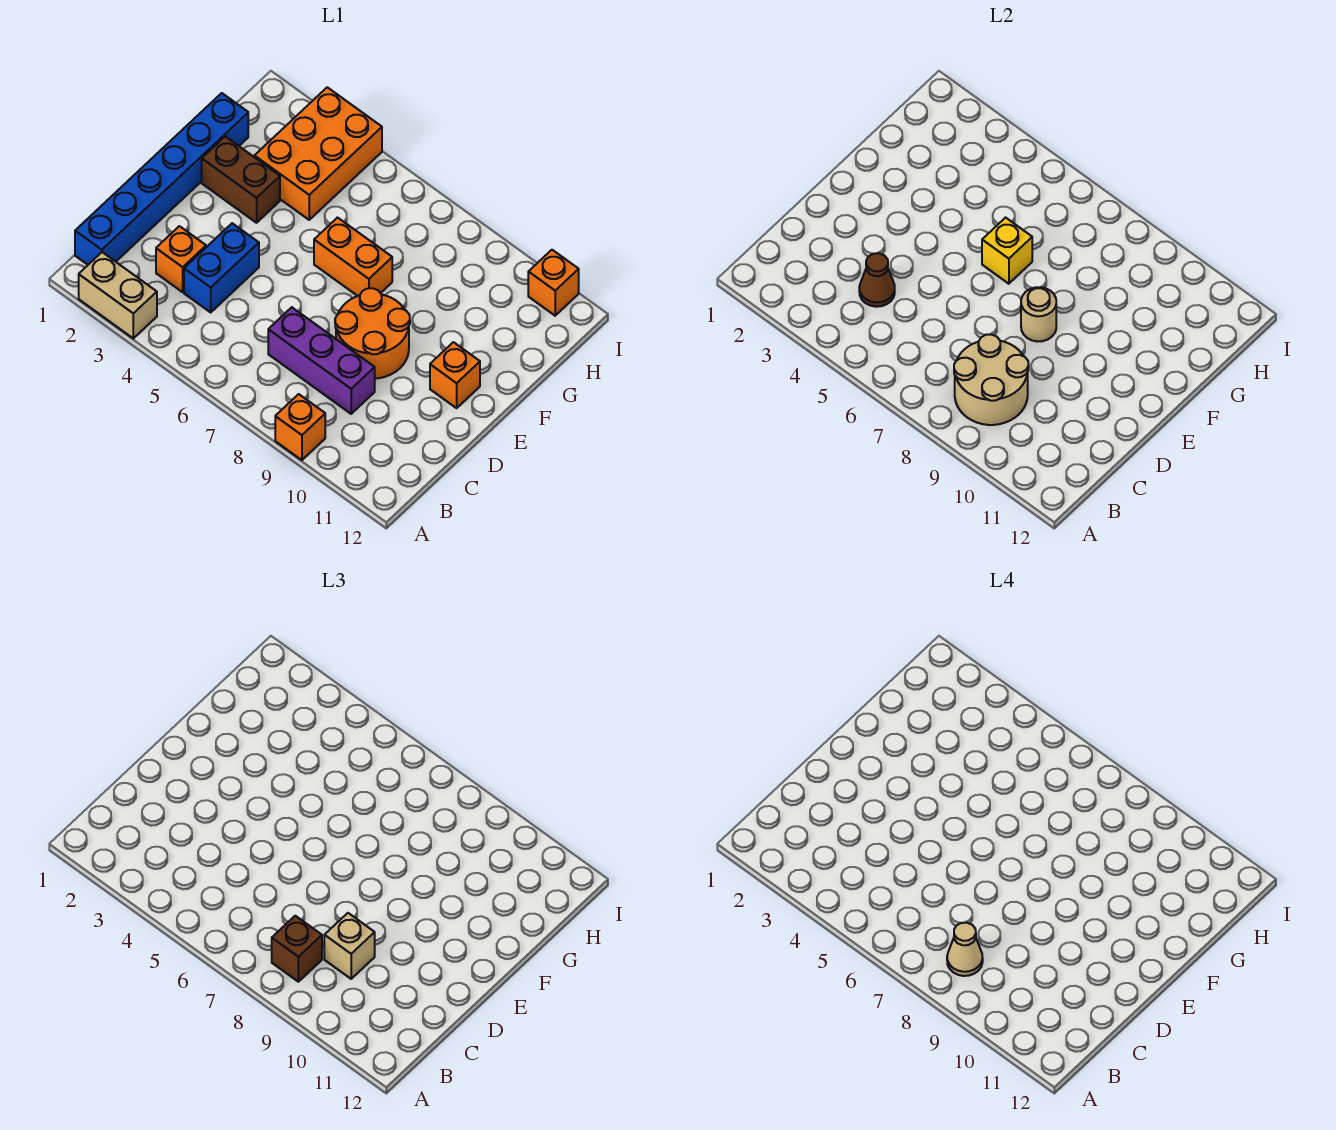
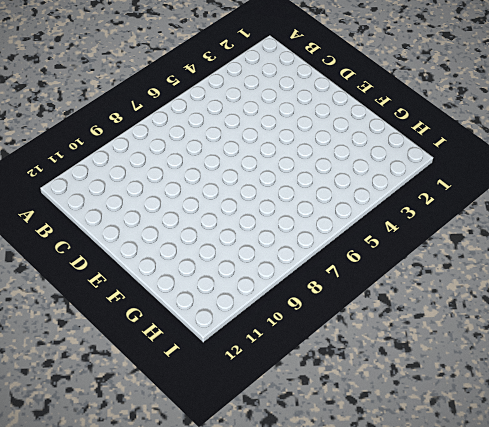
none -> tan 1x2 brick [79,252,157,338]
none -> orange 1x1 brick [275,394,325,460]
none -> blue 1x6 brick [75,93,248,265]

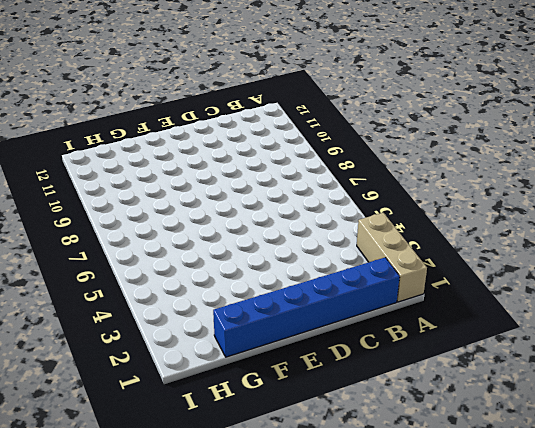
tan 1x3 brick [357,213,427,302] -> tan 1x2 brick [79,252,157,338]
none -> orange 1x1 brick [275,394,325,460]
none -> orange 1x1 brick [156,226,206,292]
none -> blue 1x2 brick [184,223,259,312]

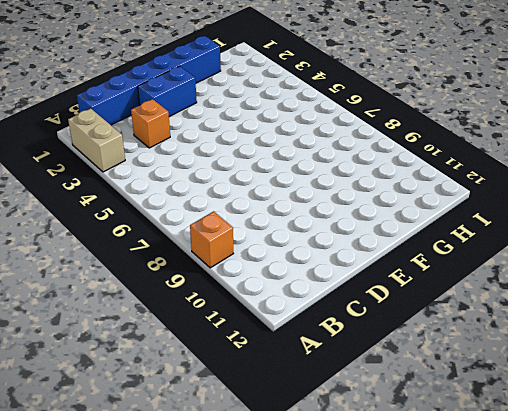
blue 1x2 brick [138,66,197,117] -> blue 1x2 brick moved to [184,223,259,312]
none -> purple 1x3 brick [268,307,375,414]
none -> orange 2x2 round brick [335,288,410,379]
none -> orange 1x1 brick [430,342,480,408]

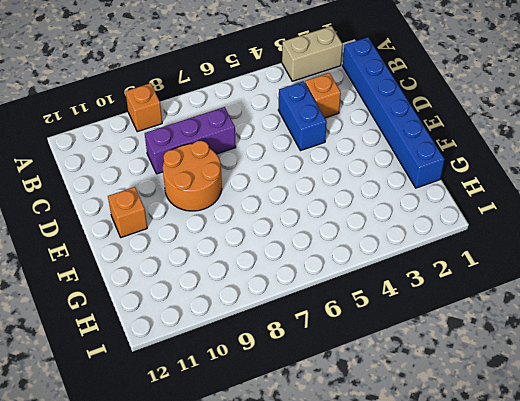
none -> brown 1x2 brick [202,136,280,223]
none -> orange 1x2 brick [314,218,392,296]
none -> orange 2x3 brick [254,87,382,220]

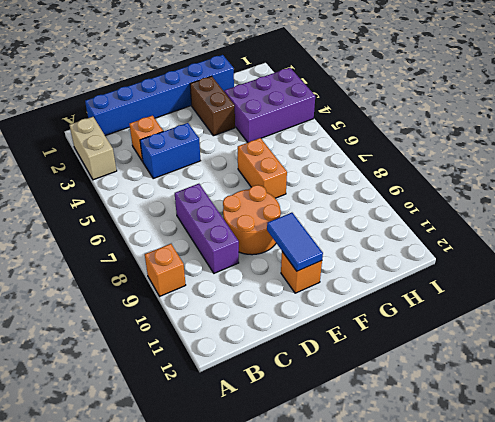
blue 1x2 tile [267,213,323,271] -> none
purple 2x3 brick [224,68,315,142] -> orange 2x3 brick [254,87,382,220]
none -> orange 1x1 brick [528,250,579,316]
none -> tan 2x2 round brick [954,335,1029,425]
none -> brown 1x1 cone [859,253,895,307]

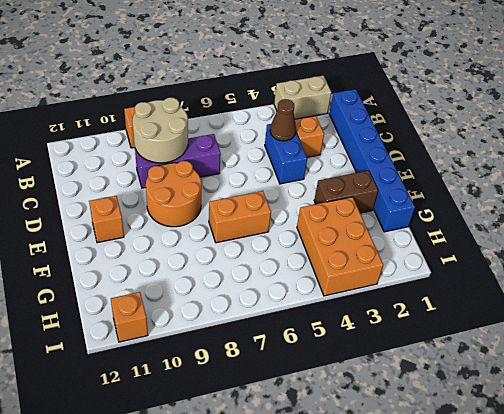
none -> tan 1x1 round brick [1021,287,1056,342]
none -> yellow 1x1 brick [982,218,1032,284]
none -> brown 1x1 brick [272,916,322,982]

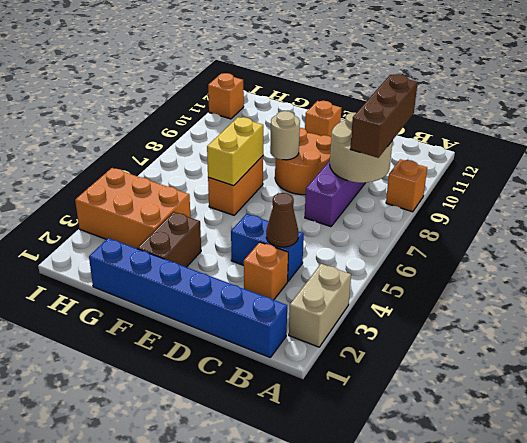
brown 1x3 brick [350,74,418,158] -> brown 1x1 brick [272,916,322,982]
yellow 1x2 brick [207,117,263,186] -> yellow 1x1 brick [982,218,1032,284]
none -> tan 1x1 brick [324,913,375,979]
none -> tan 1x1 cone [947,923,983,976]

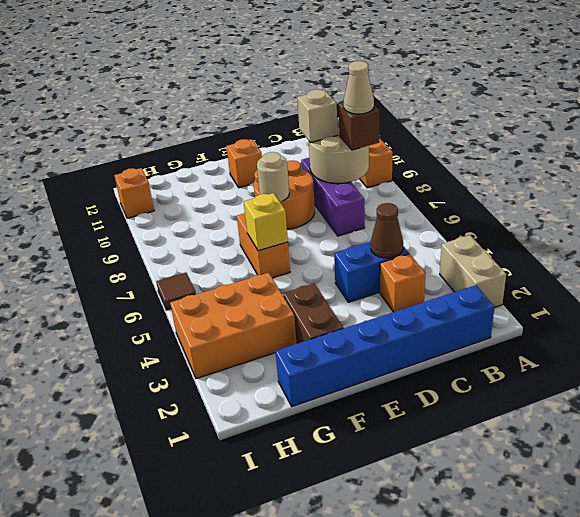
brown 1x1 tile [156,273,196,310] -> none

